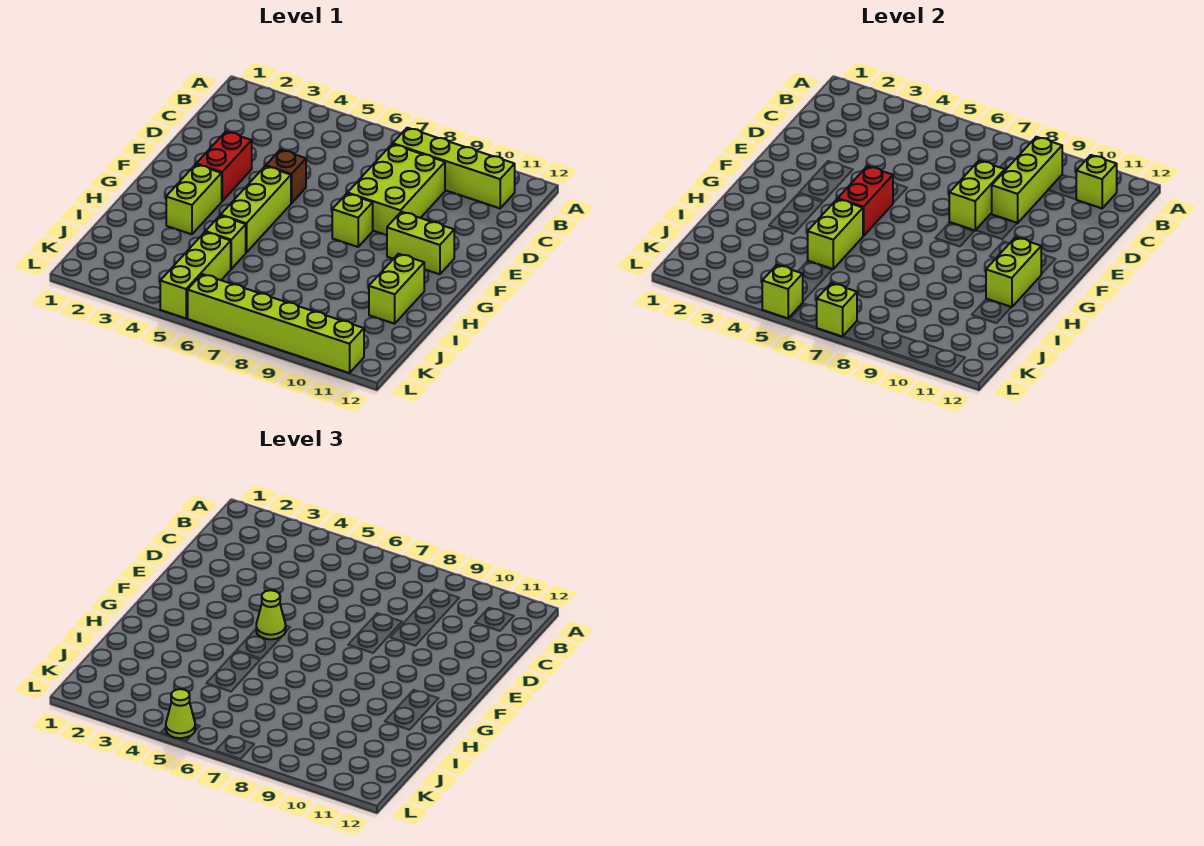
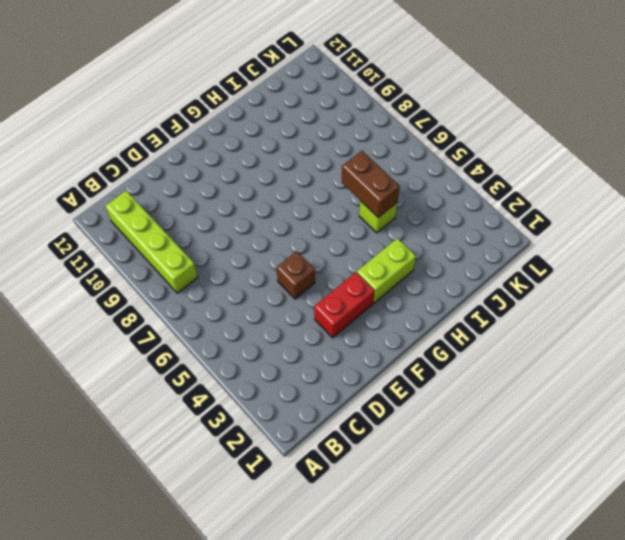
brown 1x2 brick [342,151,400,217] -> lime 1x2 brick [808,199,863,269]
none -> lime 2x3 brick [347,144,445,235]
none -> lime 1x3 brick [221,166,291,253]
none -> lime 1x1 brick [332,194,373,247]

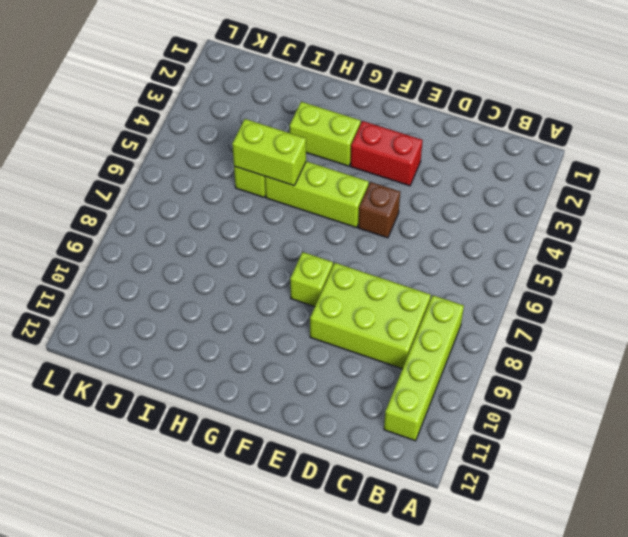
none -> lime 1x2 brick [387,212,454,274]
none -> lime 1x2 brick [369,254,424,324]
none -> lime 1x3 brick [160,232,231,318]

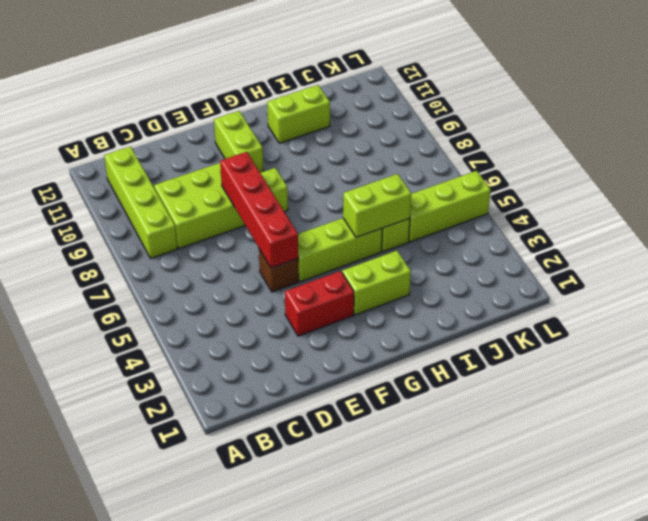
red 1x4 brick [220,152,298,268] -> lime 1x2 brick [949,161,1005,230]
none -> lime 1x6 brick [188,274,364,373]
none -> lime 1x3 brick [992,137,1062,223]
none -> lime 1x1 brick [1076,155,1117,208]

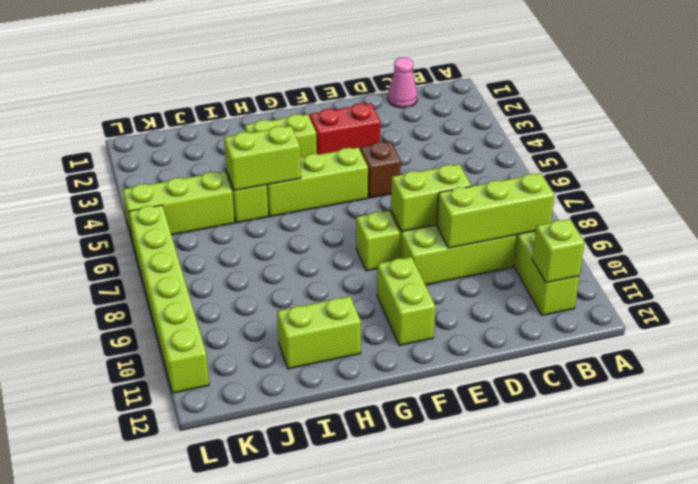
pink 1x1 cone [388,58,418,108] -> none
none -> red 1x2 brick [838,166,893,236]
none -> lime 1x2 brick [986,237,1041,307]
none -> lime 1x1 brick [762,265,803,318]

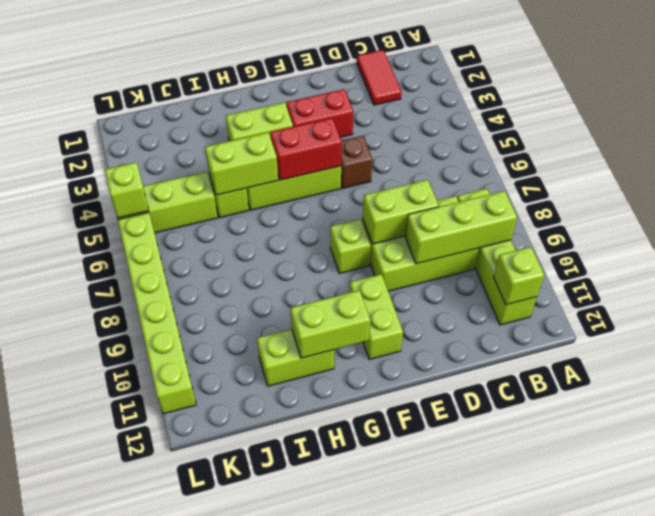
red 1x2 tile [357,50,401,105] -> none
none -> lime 1x1 brick [816,283,857,337]
none -> lime 1x1 cone [256,590,286,639]
none -> lime 1x1 cone [166,689,195,738]

